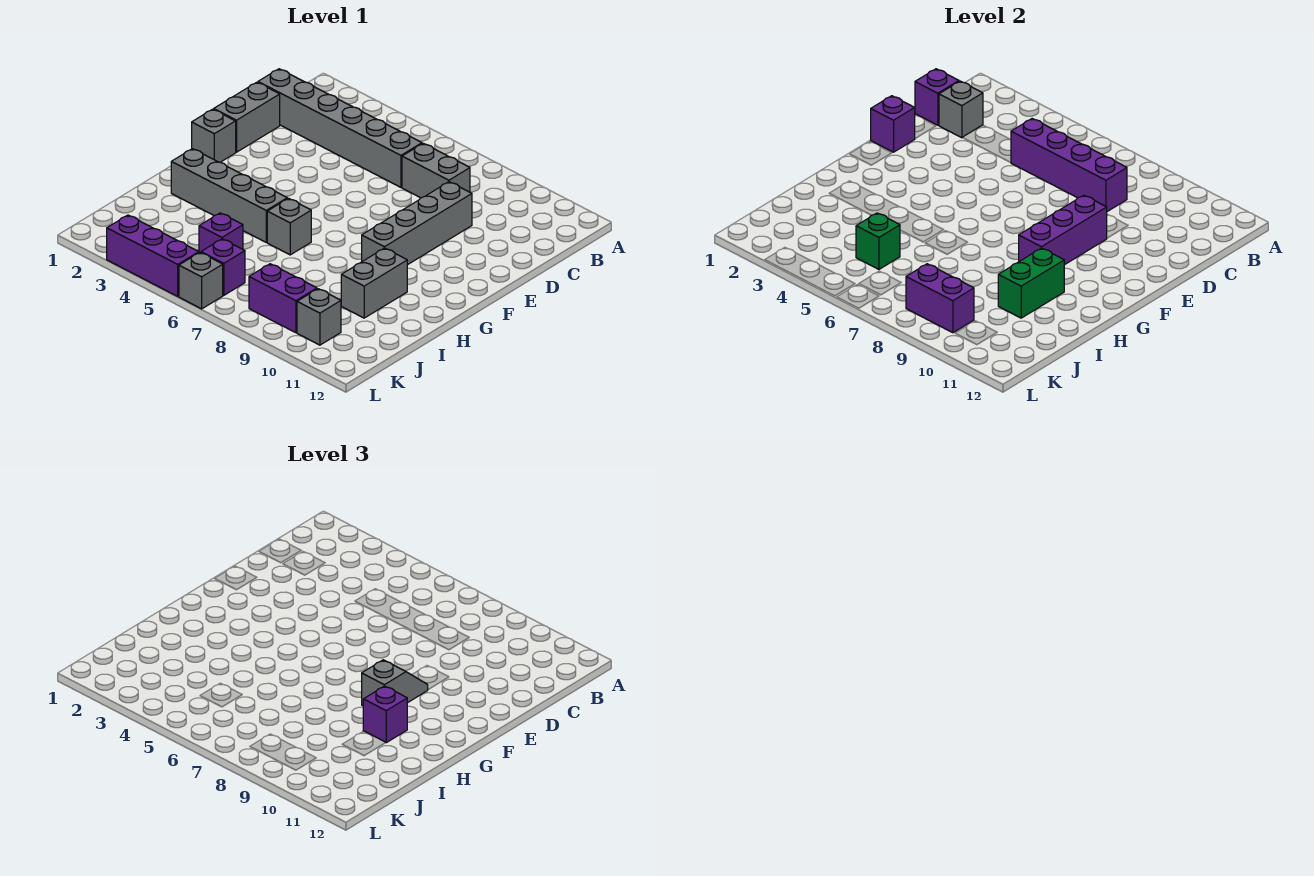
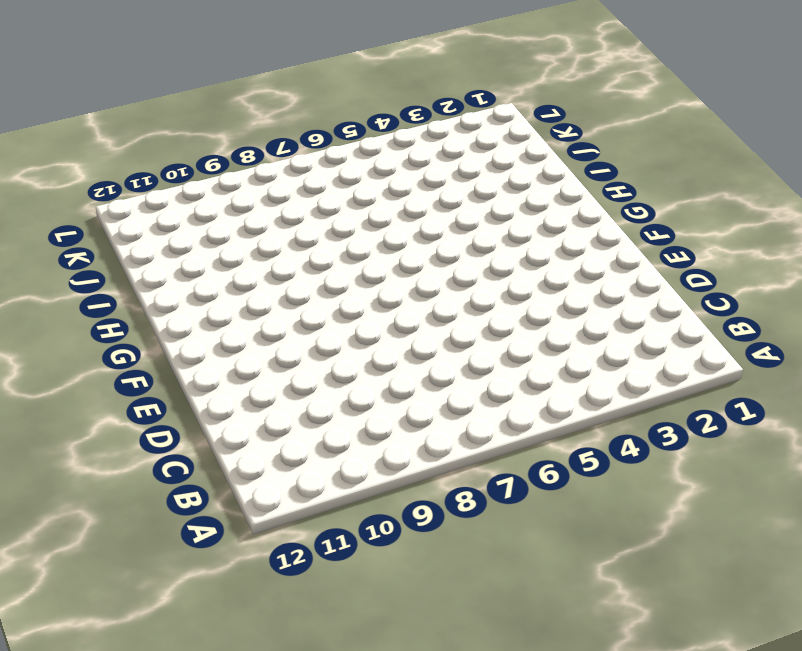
none -> grey 1x6 brick [258,69,422,187]
none -> grey 1x2 brick [402,143,470,198]
none -> grey 1x2 brick [214,82,280,152]

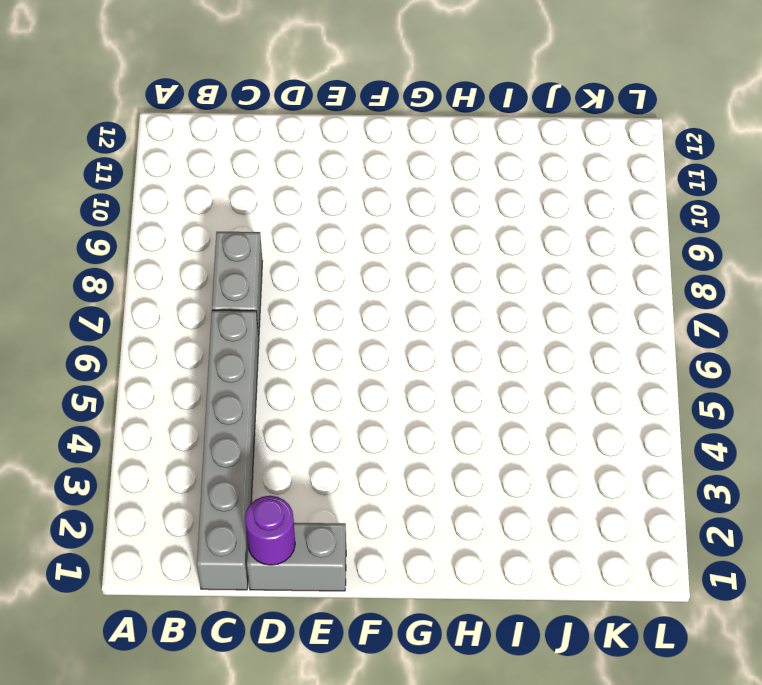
purple 1x1 round brick [245,496,295,565] -> none
none -> grey 1x4 brick [362,182,472,265]
none -> grey 1x1 brick [192,109,236,162]
none -> grey 1x4 brick [171,149,287,242]

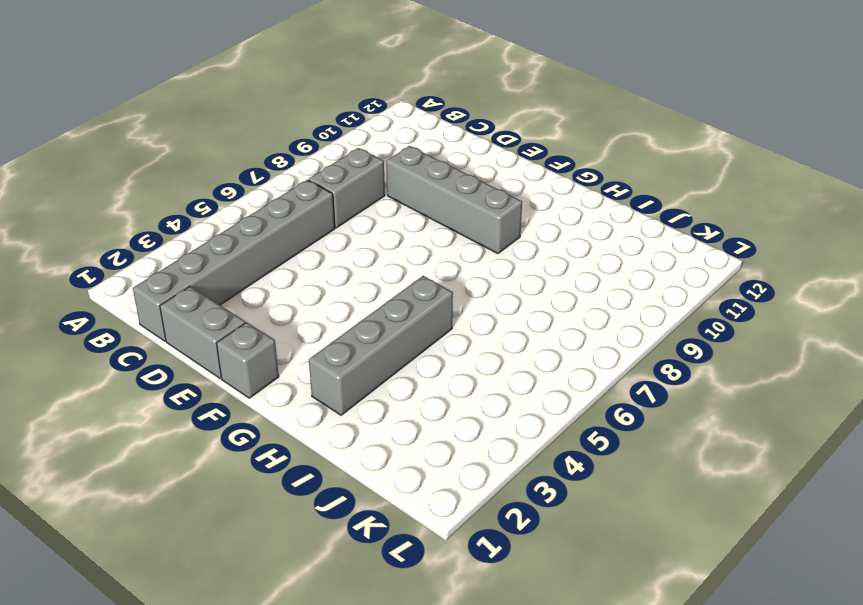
none -> grey 1x1 brick [267,198,311,255]
none -> grey 1x2 brick [341,248,407,318]
none -> purple 1x1 brick [199,213,243,253]

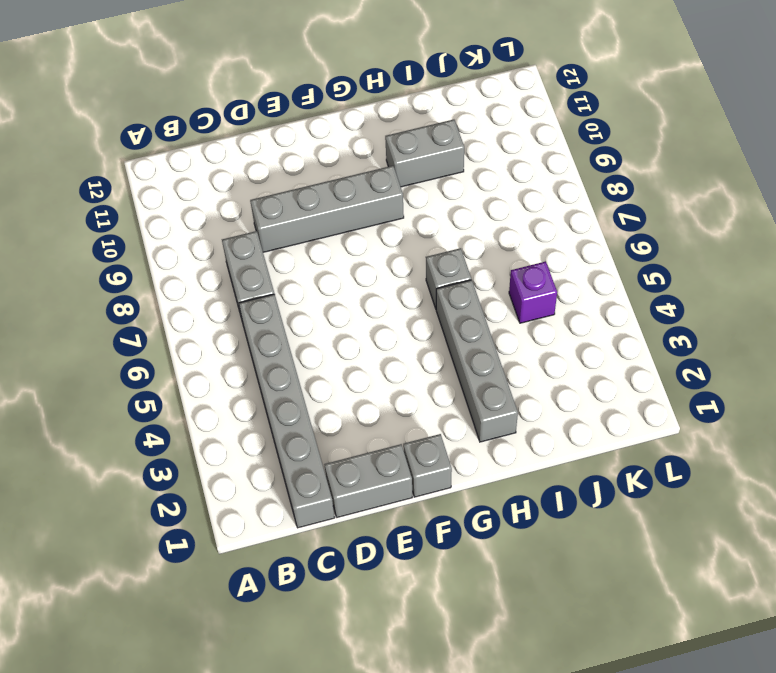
none -> purple 1x1 brick [201,239,245,295]
none -> purple 1x2 brick [249,264,317,333]
none -> grey 1x1 brick [297,289,341,345]

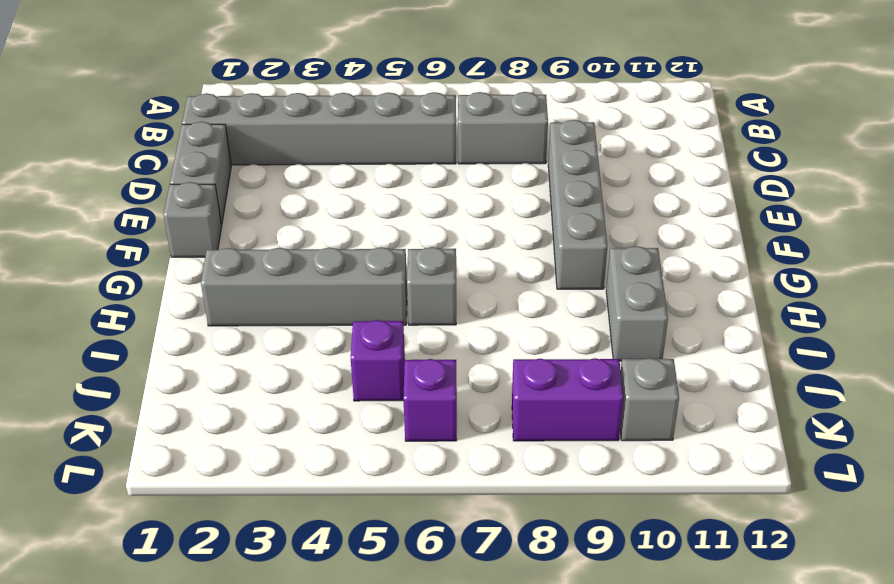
none -> purple 1x3 brick [107,215,199,296]
none -> grey 1x1 brick [179,253,223,309]
none -> purple 1x1 brick [915,69,959,125]

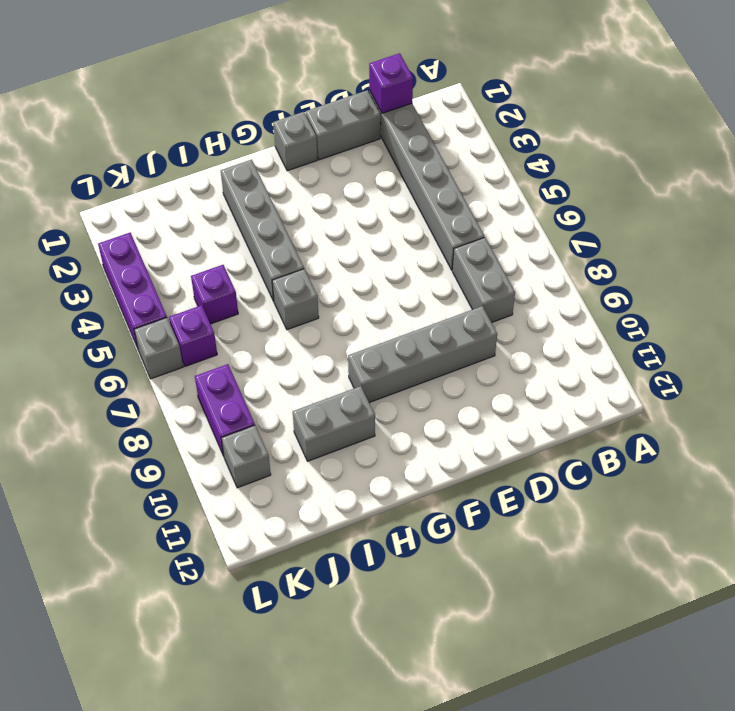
none -> grey 1x1 brick [939,81,983,138]
none -> purple 1x4 brick [1011,119,1127,212]
none -> purple 1x1 brick [871,96,915,152]

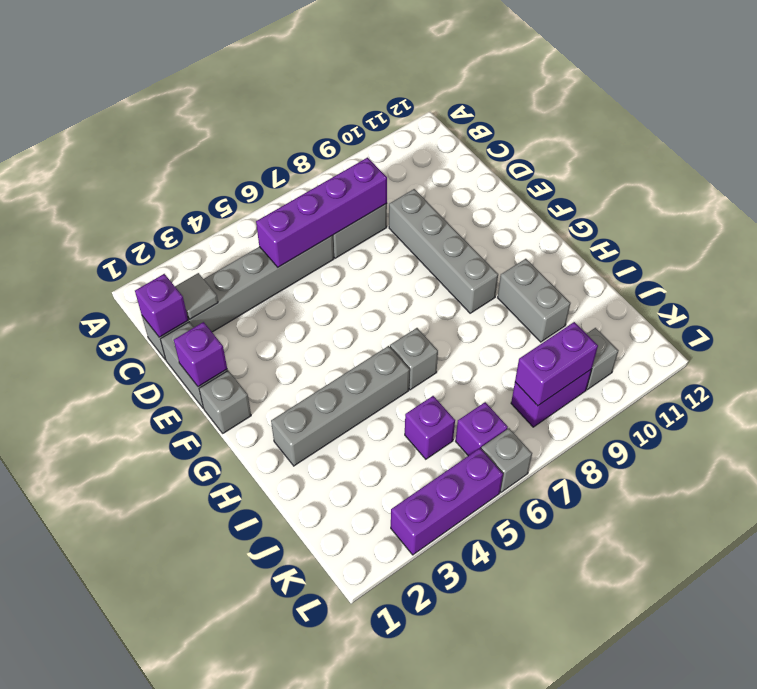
grey 1x1 tile [175,273,218,319] -> grey 1x1 brick [939,81,983,138]
none -> purple 1x3 brick [1019,195,1107,265]
none -> green 1x2 brick [998,248,1064,318]
none -> green 1x1 brick [856,213,900,269]

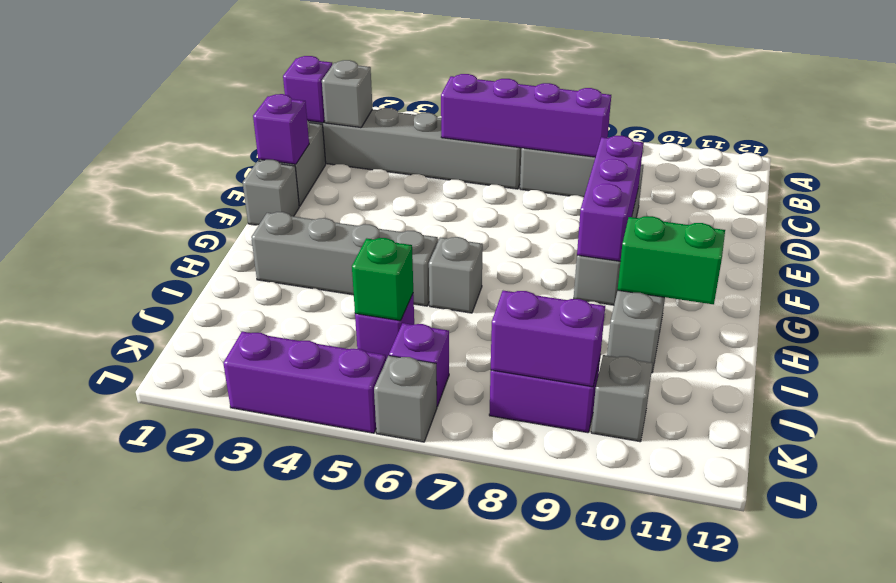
green 1x2 brick [618,216,725,304] -> green 1x2 brick turned to [998,248,1064,318]
none -> grey 1x2 slope [362,660,428,706]
none -> purple 1x1 brick [363,686,407,743]

